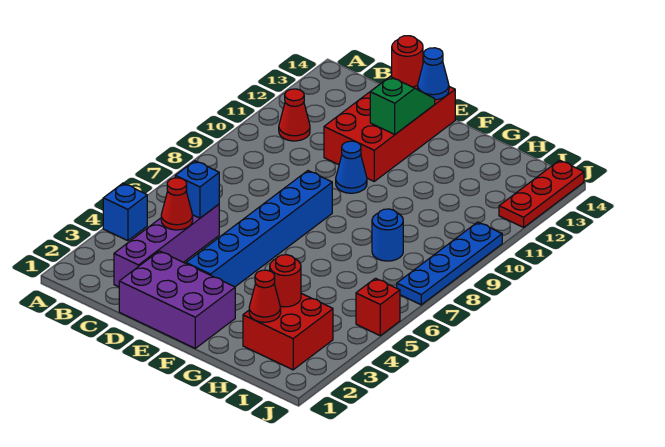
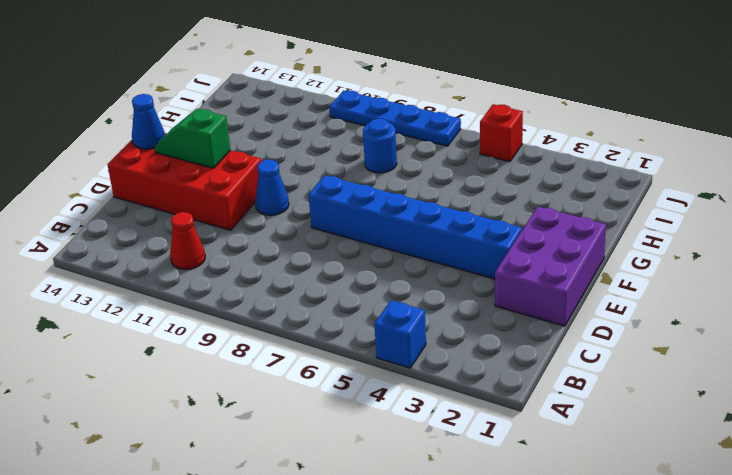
none -> purple 1x4 brick [114,204,219,287]
none -> red 2x2 brick [243,293,333,370]
none -> red 1x3 plate [499,160,584,227]

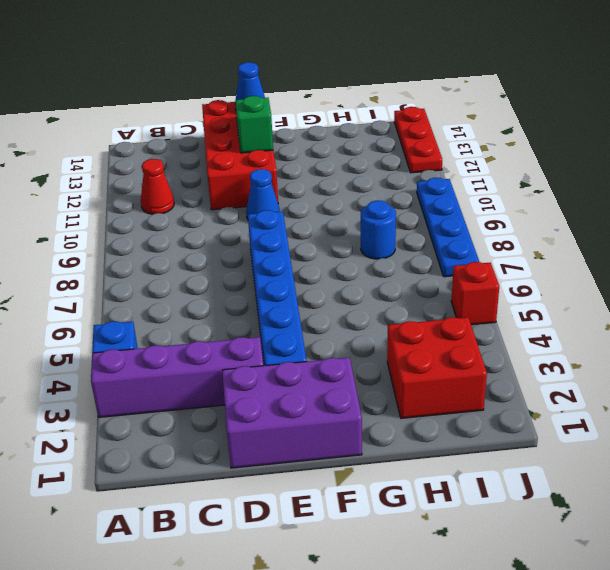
purple 1x4 brick [91,337,263,417] -> purple 1x4 brick turned to [114,204,219,287]
none -> red 1x1 cone [161,178,193,230]
none -> blue 1x1 brick [175,161,219,218]
none -> red 1x1 round brick [392,36,423,87]

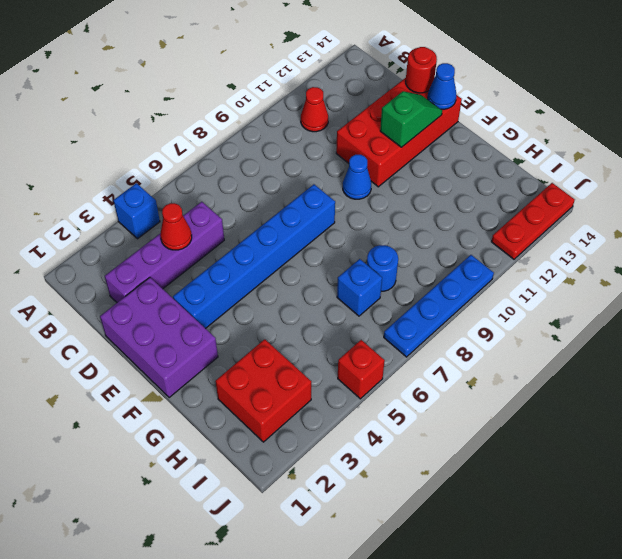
blue 1x1 brick [337,259,382,316] -> blue 1x1 brick moved to [175,161,219,218]
none -> red 1x1 cone [249,270,281,322]
none -> red 1x1 round brick [270,255,301,307]

